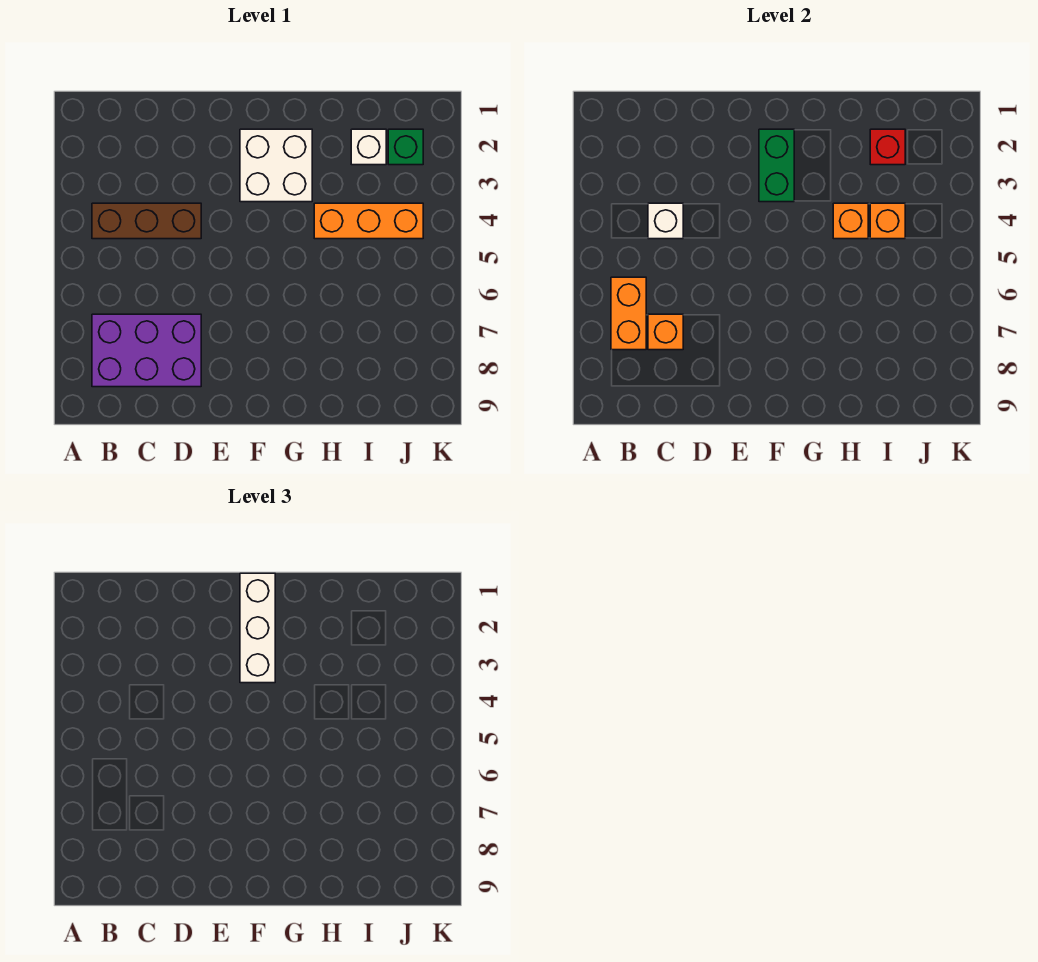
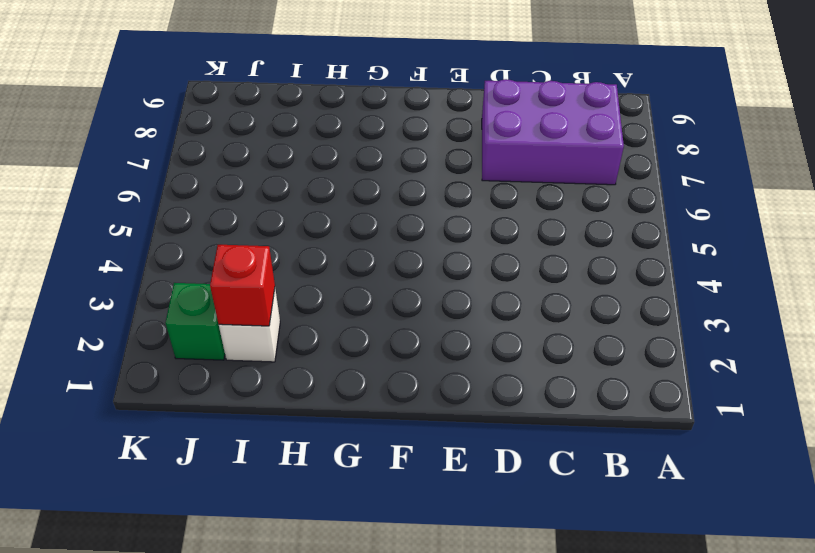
none -> brown 1x3 brick [92,203,201,239]
none -> white 2x2 brick [240,129,312,202]
none -> orange 1x3 brick [314,203,423,239]

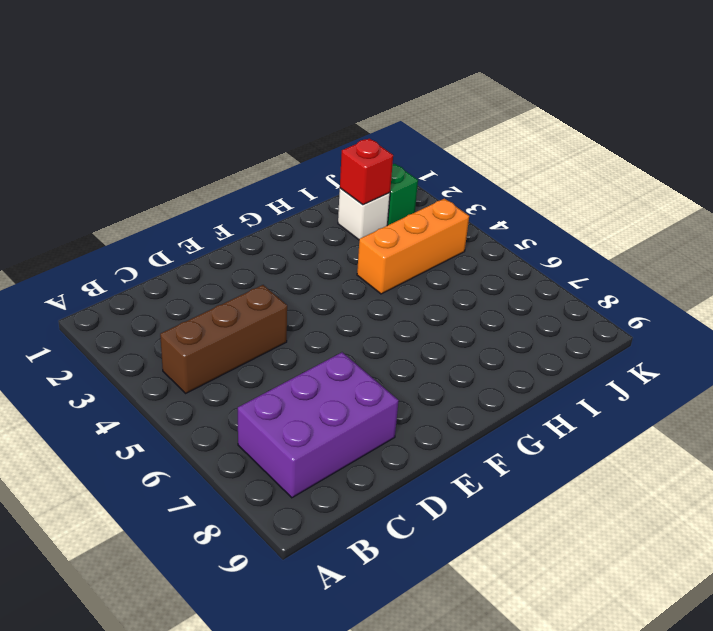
none -> white 2x2 brick [240,129,312,202]
none -> orange 1x2 brick [611,277,646,350]
none -> white 1x1 brick [648,203,683,239]

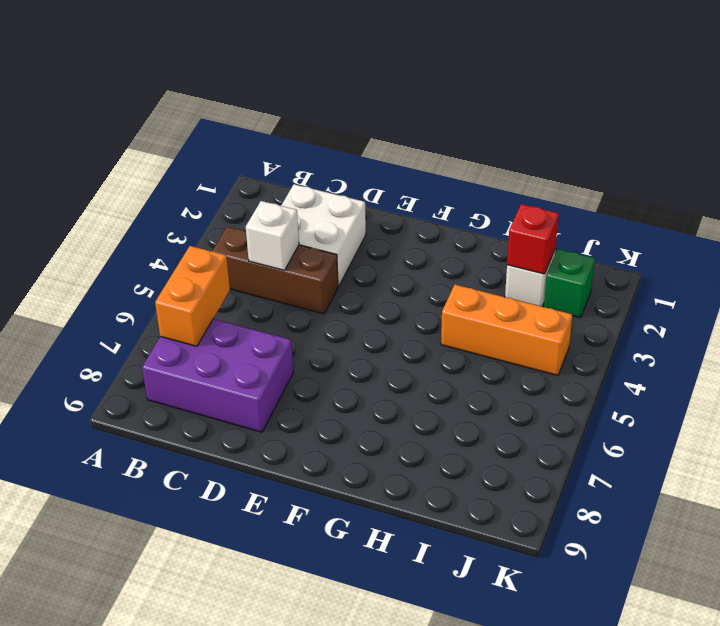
white 2x2 brick [281,184,366,286] -> white 2x2 brick moved to [240,129,312,202]
none -> orange 1x1 brick [648,314,683,350]
none -> green 1x2 brick [759,129,794,202]
none -> orange 1x1 brick [833,203,868,239]

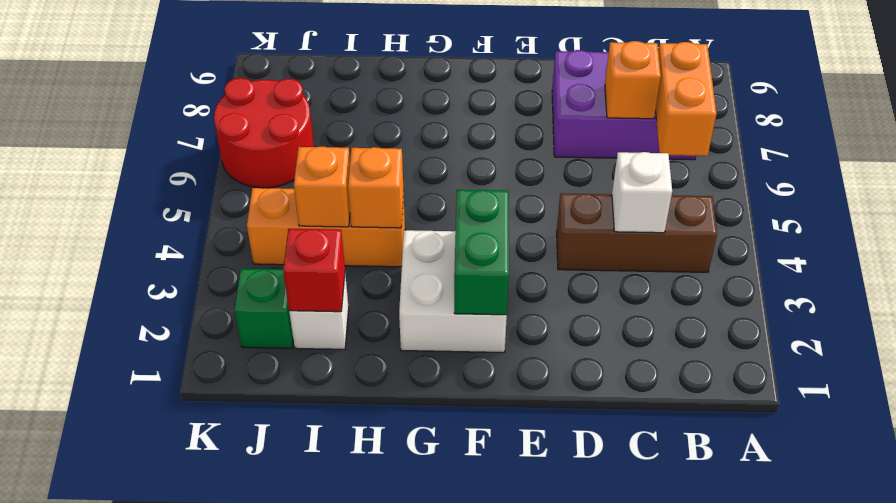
red 2x2 round brick [214,78,314,188] -> none
none -> white 1x3 brick [240,573,275,683]

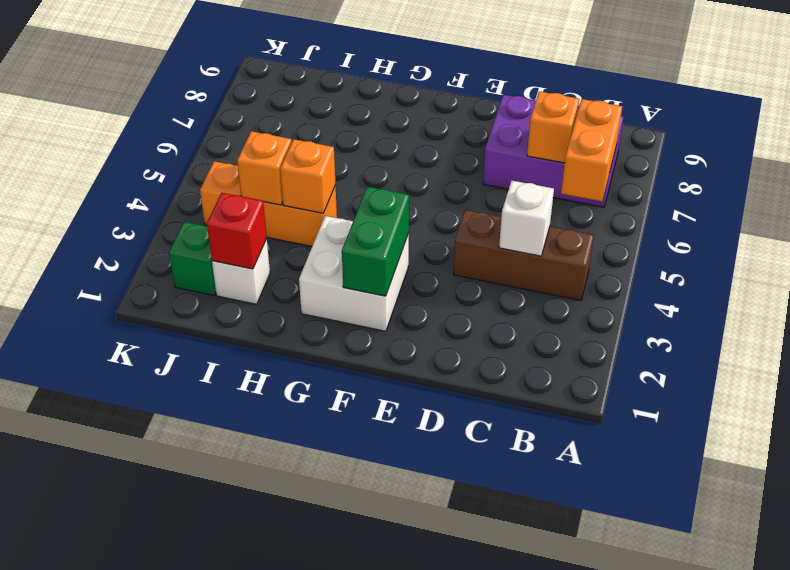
none -> white 1x3 brick [240,573,275,683]

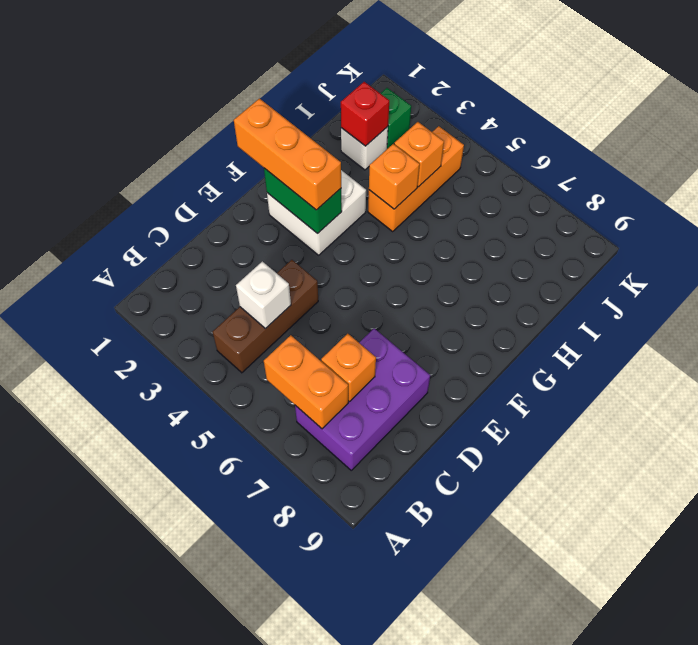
orange 1x3 brick [234,99,341,210] -> white 1x3 brick [240,573,275,683]

